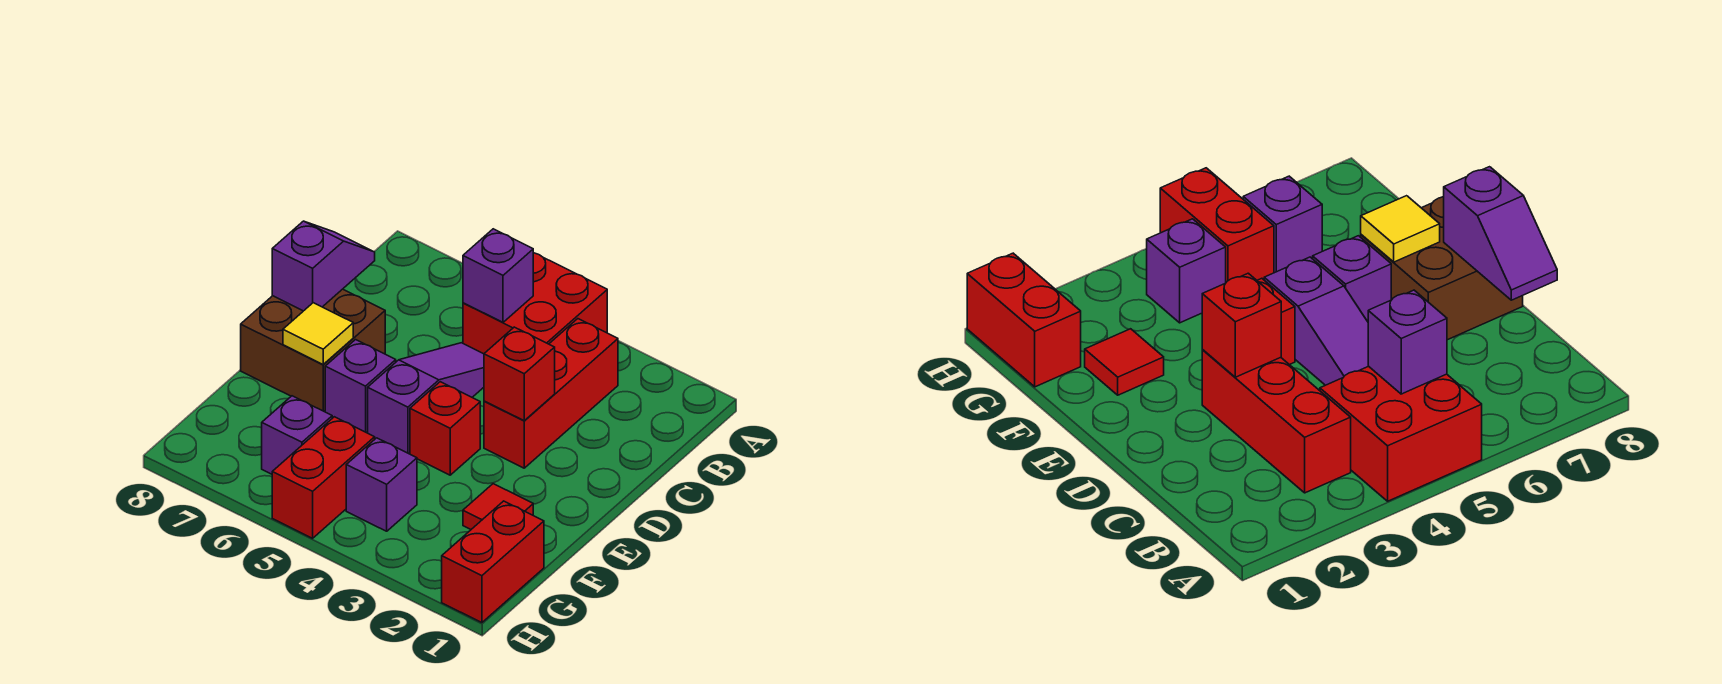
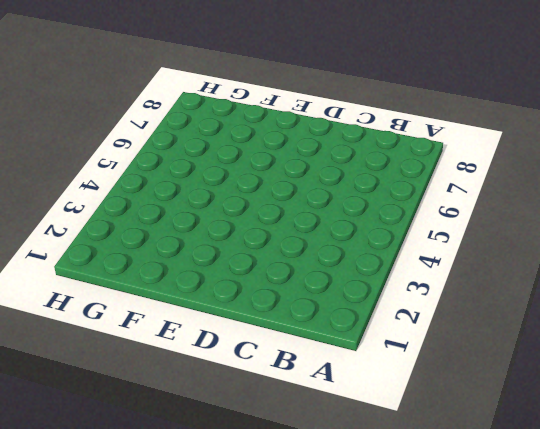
none -> red 2x2 brick [463,253,607,354]
none -> red 1x3 brick [484,319,618,468]
none -> purple 1x3 slope [368,343,484,454]

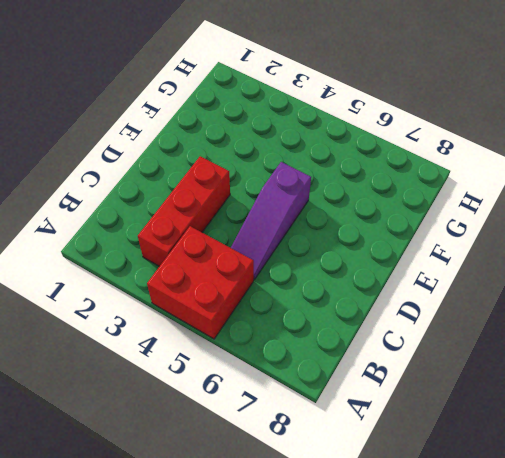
none -> brown 2x2 brick [241,289,385,411]
none -> red 1x1 brick [410,382,480,475]
none -> purple 1x1 brick [325,340,396,433]

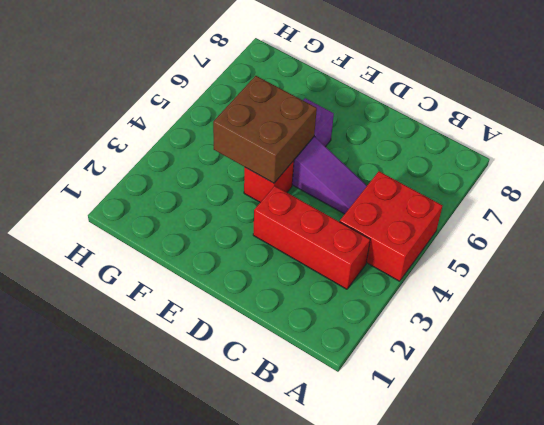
brown 2x2 brick [213,76,317,183] -> brown 2x2 brick moved to [241,289,385,411]
none -> red 1x1 tile [463,484,533,529]
none -> red 1x2 brick [442,501,544,623]
none -> purple 1x1 brick [346,438,417,531]

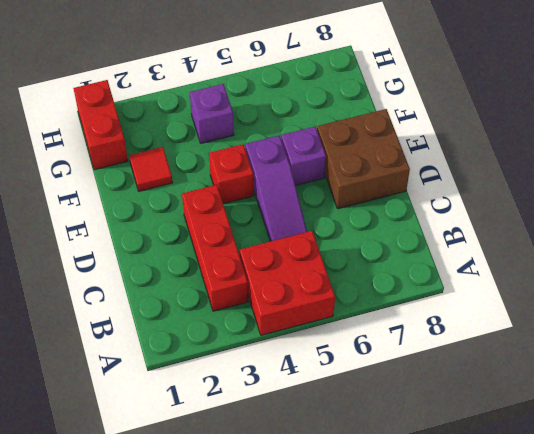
none -> red 1x2 brick [272,417,375,538]
none -> purple 1x1 brick [262,396,332,474]
none -> purple 1x1 brick [463,229,533,322]

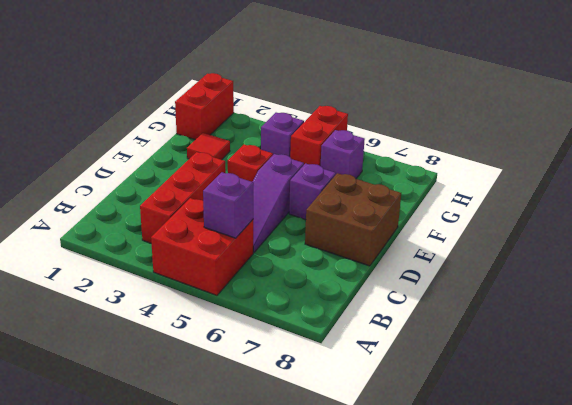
none -> purple 1x2 slope [272,221,375,311]
none -> red 1x1 brick [484,327,555,420]
none -> yellow 1x1 tile [283,303,353,364]

